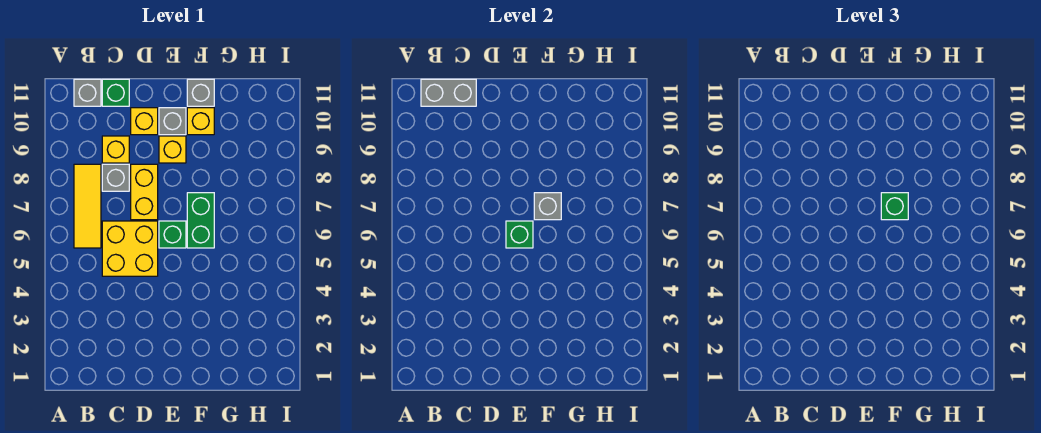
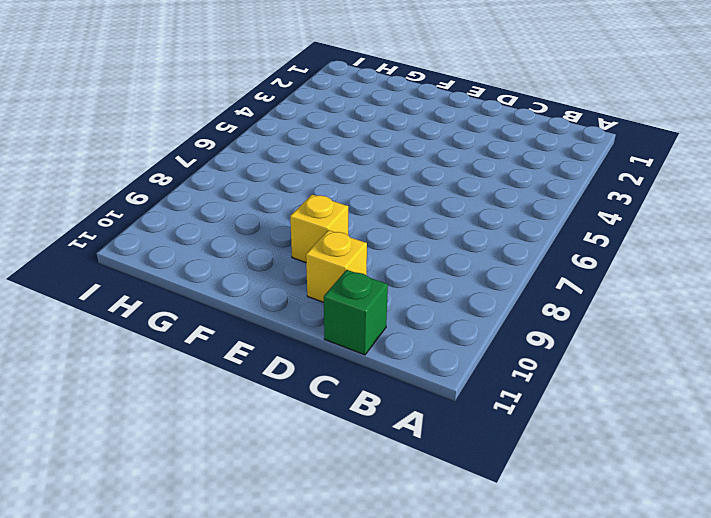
none -> yellow 1x3 tile [74,164,101,248]
none -> grey 1x1 brick [74,79,101,106]
none -> yellow 2x2 brick [102,221,158,276]

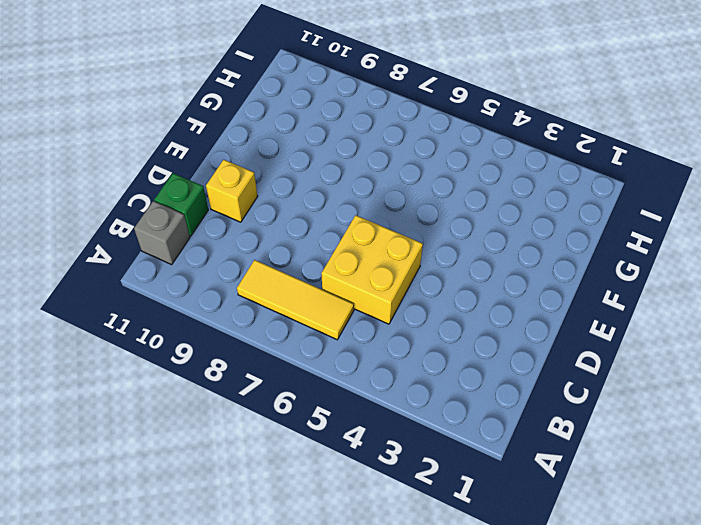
none -> grey 1x1 brick [102,164,129,191]
none -> yellow 1x1 brick [102,136,129,163]
none -> yellow 1x2 brick [131,164,158,220]

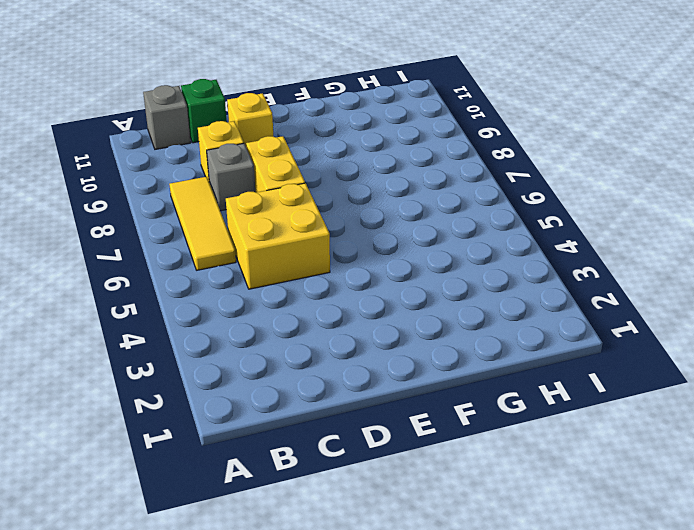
none -> green 1x1 brick [159,221,186,248]
none -> yellow 1x1 brick [159,136,186,163]
none -> grey 1x1 brick [159,108,186,135]

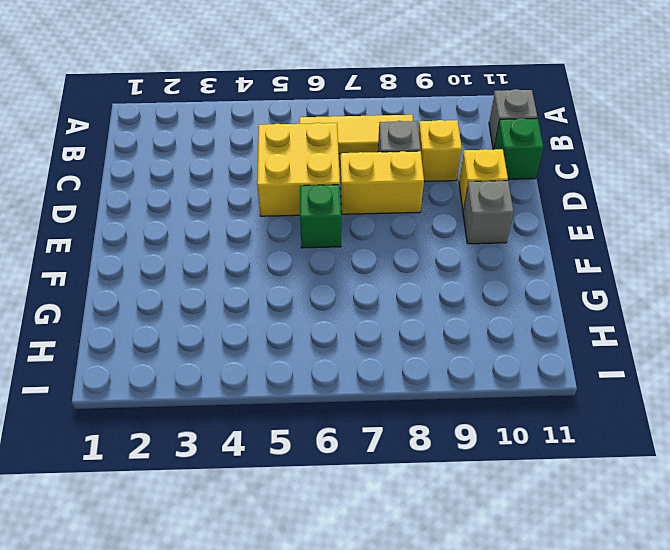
none -> yellow 1x1 brick [159,136,186,163]
none -> green 1x2 brick [187,193,214,248]
none -> yellow 1x1 brick [187,108,214,135]

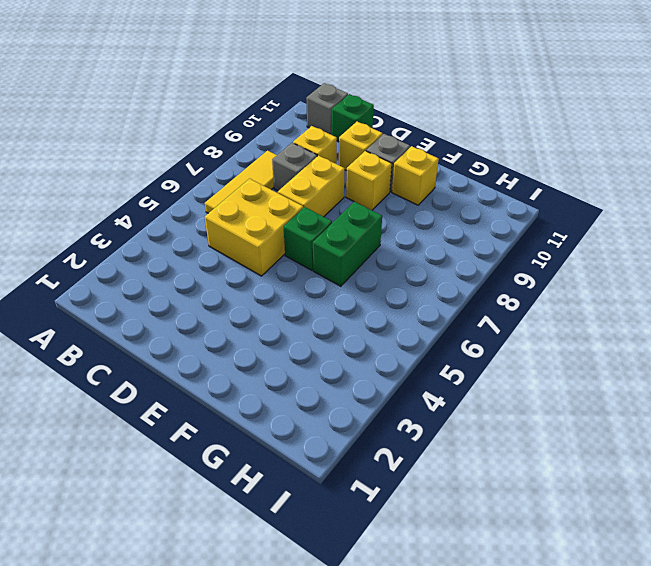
none -> grey 1x1 brick [187,79,214,106]
none -> grey 1x2 brick [421,79,476,106]
none -> green 1x1 brick [506,221,533,248]

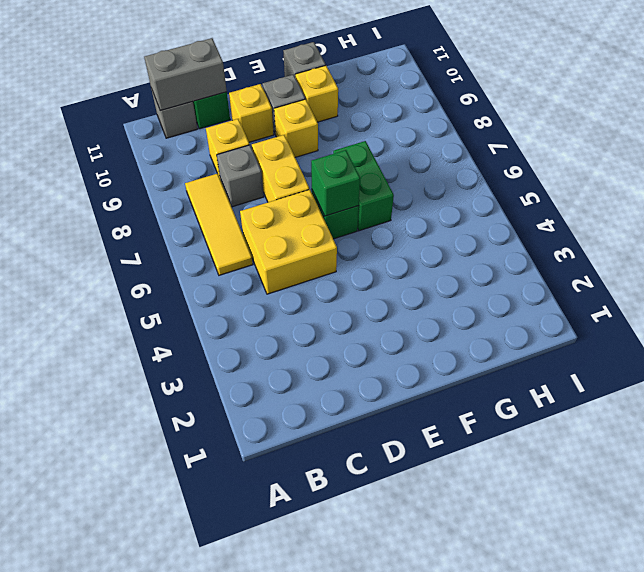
none -> grey 1x1 brick [534,193,561,220]
none -> green 1x1 brick [881,193,908,220]

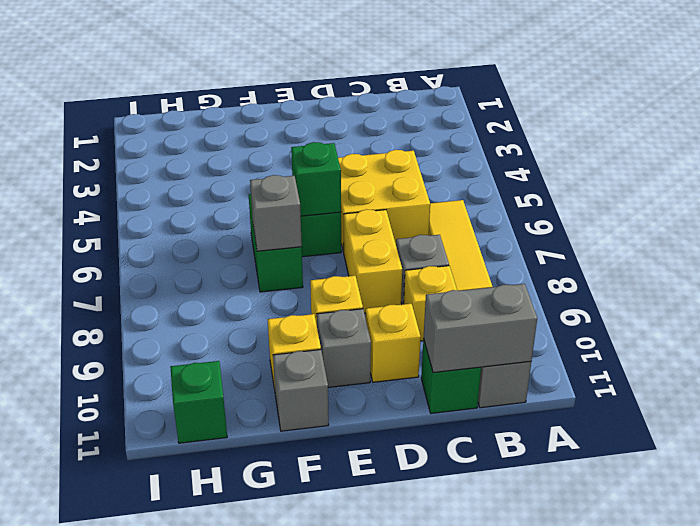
green 1x1 brick [170,361,227,443] -> green 1x1 brick moved to [881,193,908,220]

